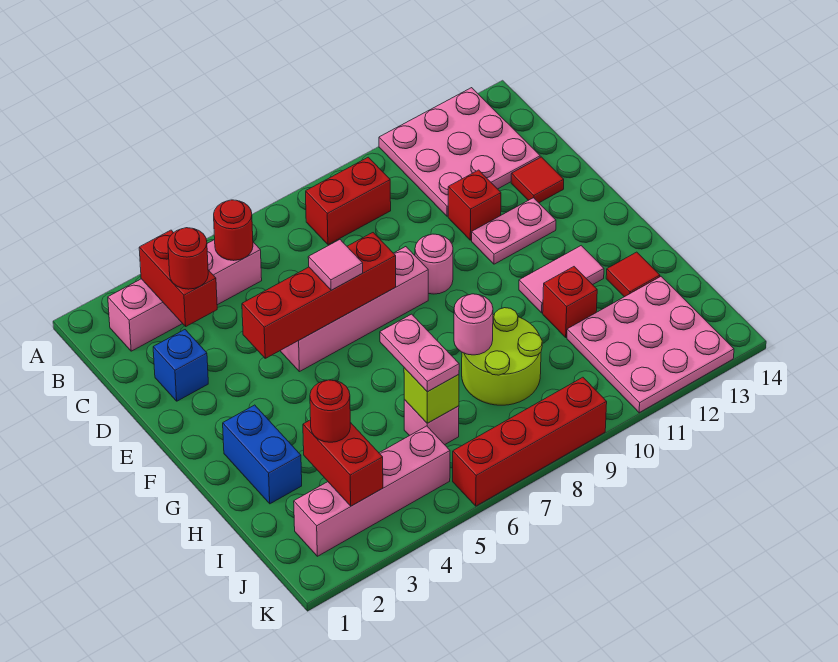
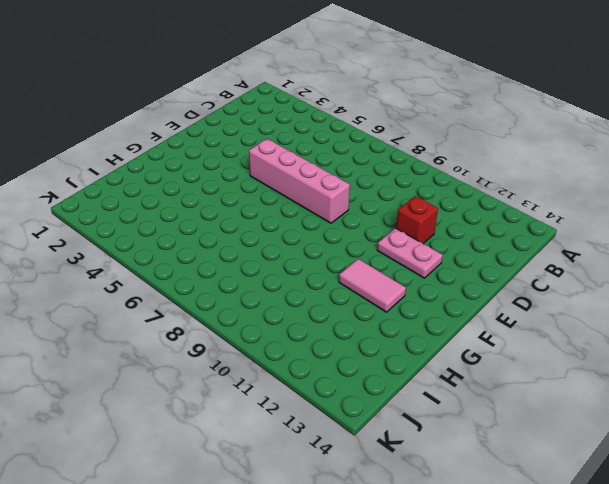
none -> pink 3x3 plate [379,88,540,216]
none -> pink 1x4 brick [108,240,262,351]
none -> red 1x2 brick [306,157,391,245]

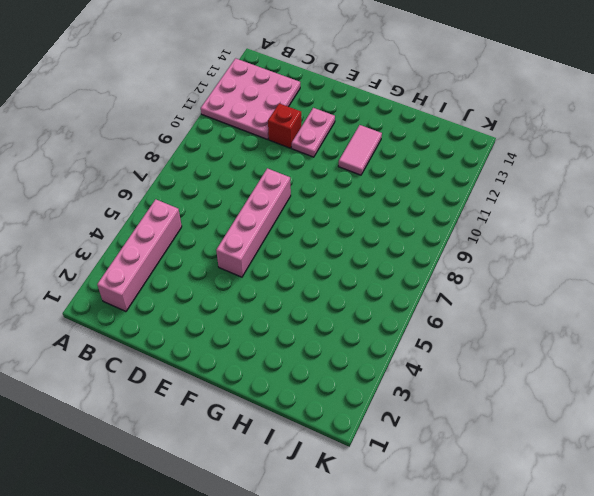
none -> red 1x2 brick [306,157,391,245]
none -> blue 1x1 brick [153,330,208,401]
none -> red 1x1 tile [511,157,564,203]

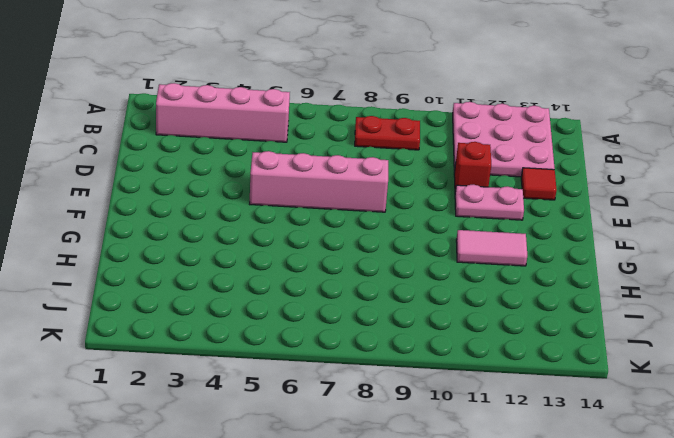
red 1x2 plate [355,116,420,150] -> red 1x2 brick [306,157,391,245]
none -> blue 1x1 brick [153,330,208,401]
none -> pink 1x1 round brick [415,234,453,294]
none -> blue 1x2 brick [223,405,302,504]

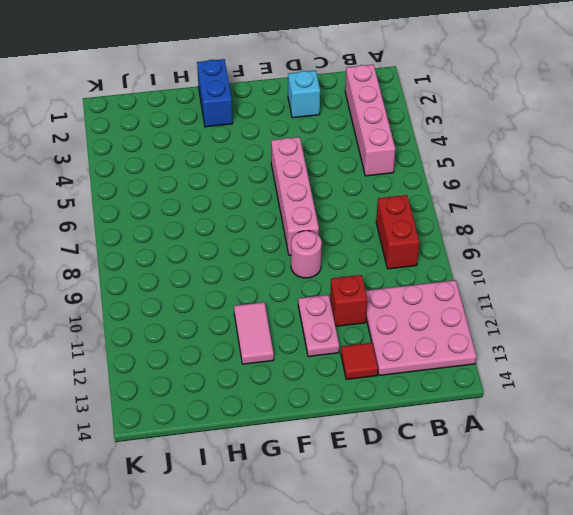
cyan 1x1 brick [288,71,320,118] -> blue 1x1 brick [153,330,208,401]
blue 1x2 brick [197,59,233,127] -> blue 1x2 brick turned to [223,405,302,504]
none -> lime 2x2 round brick [462,308,542,405]
none -> red 1x1 brick [543,267,597,337]
none -> red 1x1 tile [606,252,660,297]

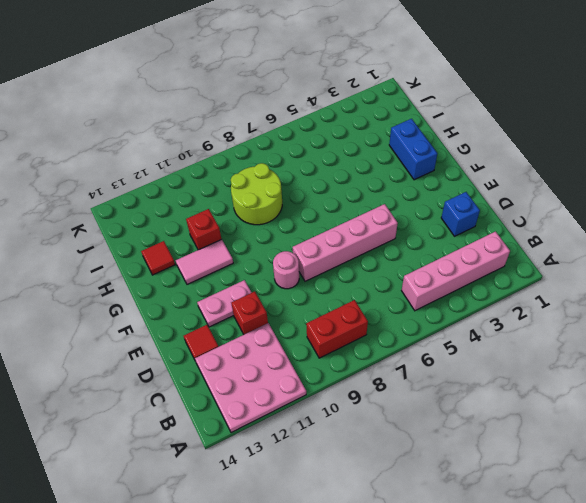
none -> pink 1x1 brick [404,400,459,445]
none -> pink 3x3 plate [567,277,734,413]
none -> pink 1x4 brick [294,426,450,556]

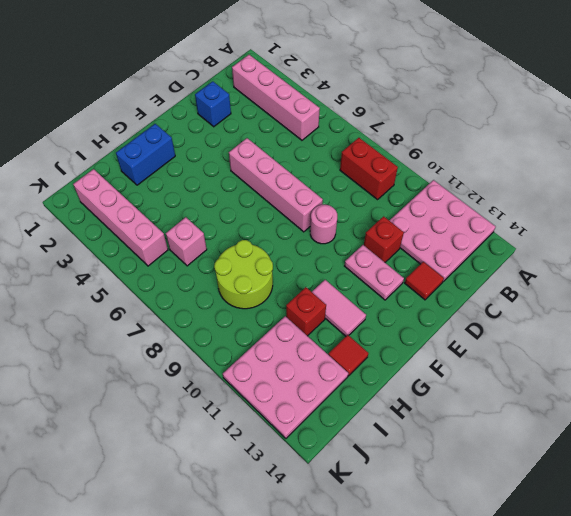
none -> red 1x4 brick [453,377,607,506]
none -> red 1x2 brick [139,230,217,326]
none -> red 1x1 round brick [214,200,253,261]

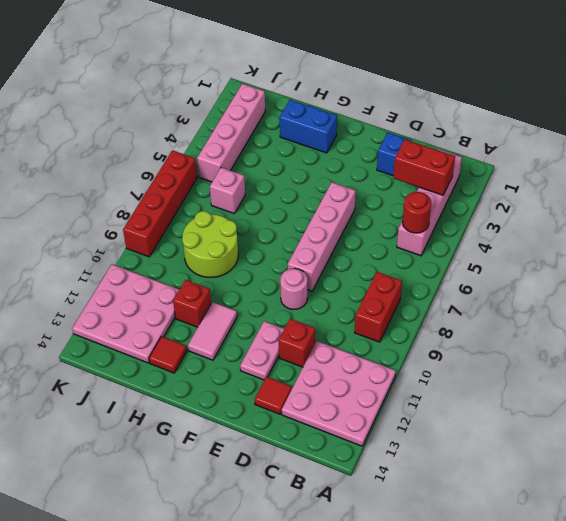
none -> red 1x4 brick [242,233,396,358]
none -> pink 1x1 round brick [454,294,493,355]
none -> red 1x2 brick [303,420,383,506]

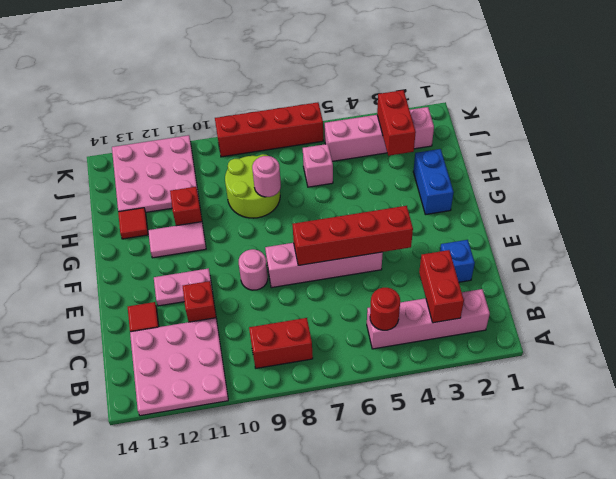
none -> lime 1x1 brick [404,368,459,423]
none -> red 1x1 round brick [168,228,208,289]
none -> pink 1x1 tile [308,240,363,290]

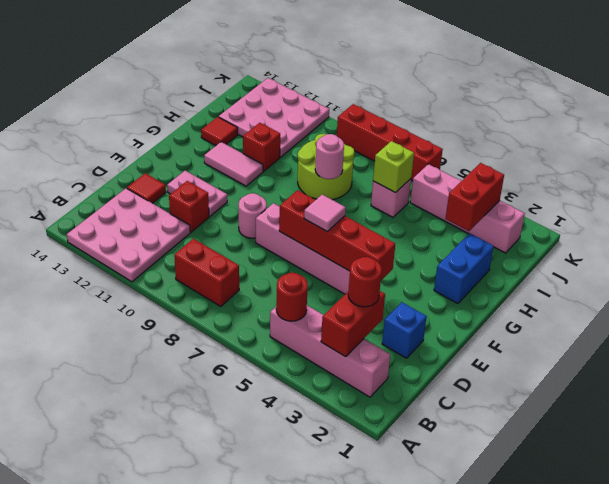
none -> pink 1x2 plate [380,314,459,392]
none -> red 1x1 round brick [310,380,350,442]

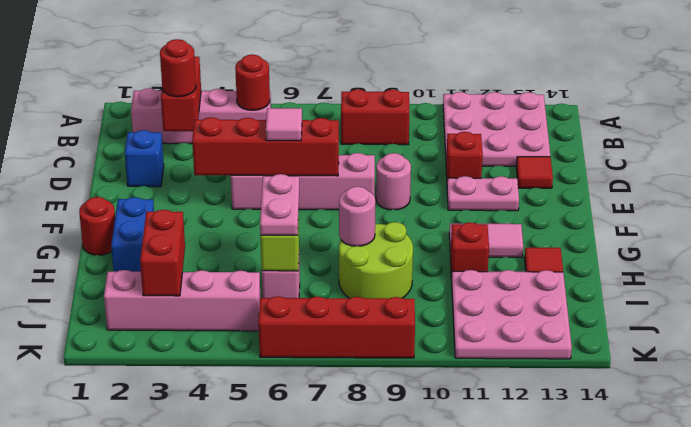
red 1x1 round brick [79,197,115,255] -> red 1x1 round brick moved to [310,380,350,442]

